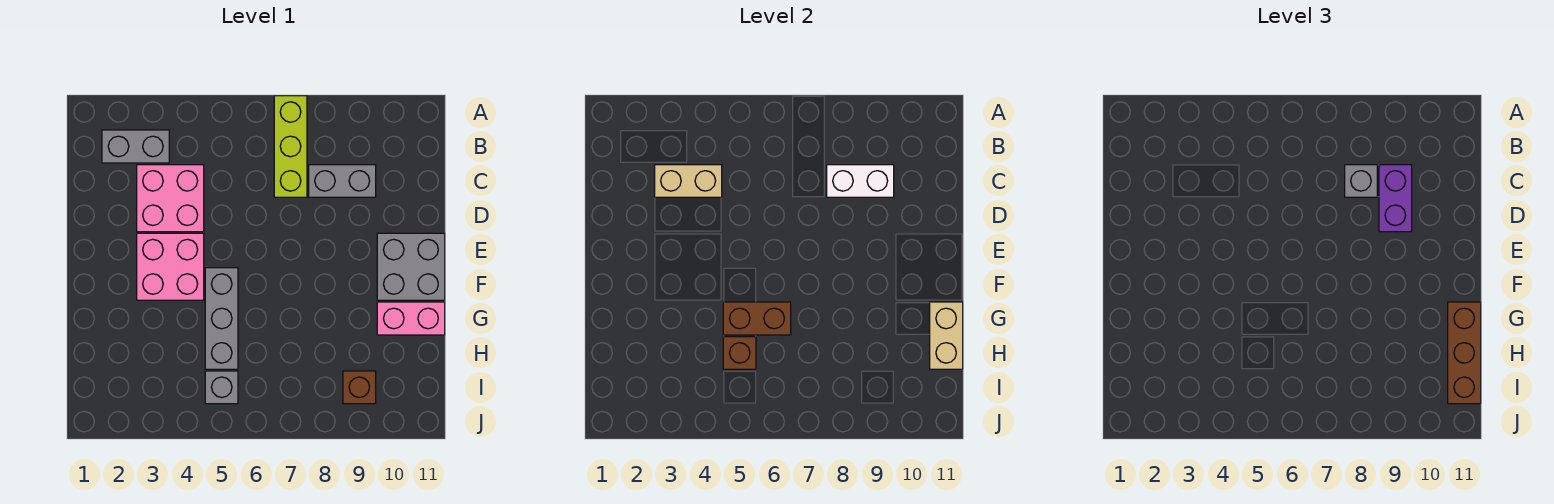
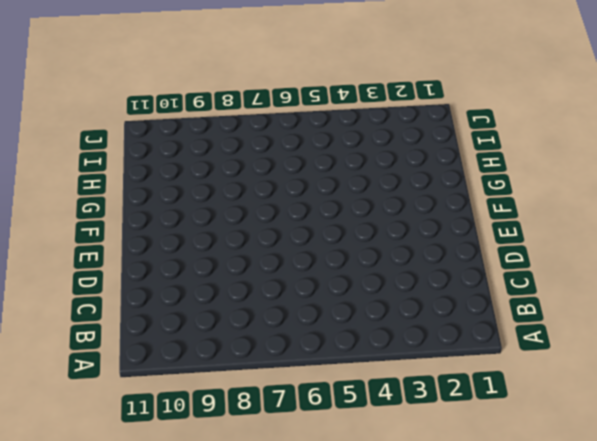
none -> lime 1x3 brick [274,96,307,197]
none -> grey 1x2 brick [102,130,169,163]
none -> pink 2x2 brick [137,165,204,232]

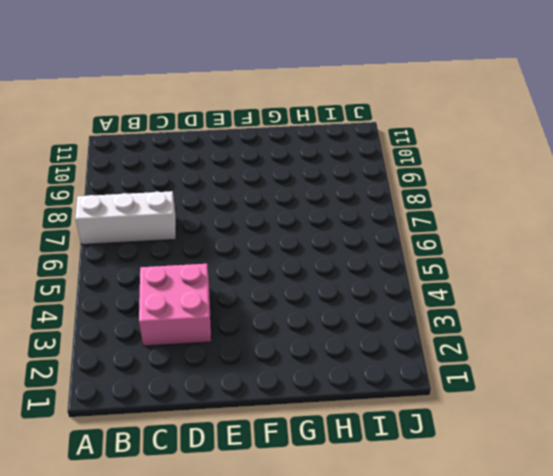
white 1x3 brick [75,191,176,245] -> lime 1x3 brick [274,96,307,197]
none -> grey 1x2 brick [102,130,169,163]
none -> grey 1x2 brick [309,165,376,197]
none -> pink 2x2 brick [137,233,204,300]

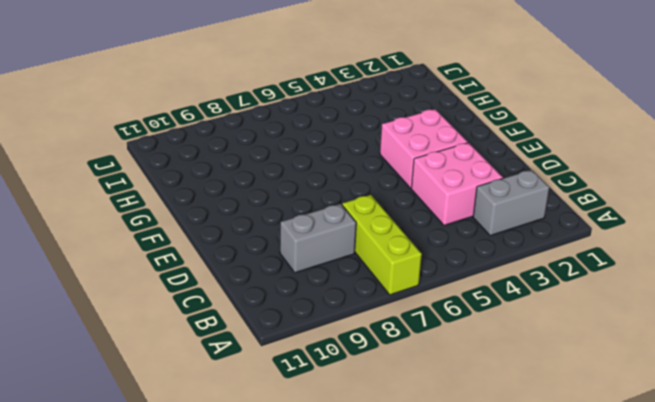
none -> grey 2x2 brick [377,233,445,300]
none -> grey 1x3 brick [205,268,238,369]
none -> pink 1x2 brick [377,302,445,335]

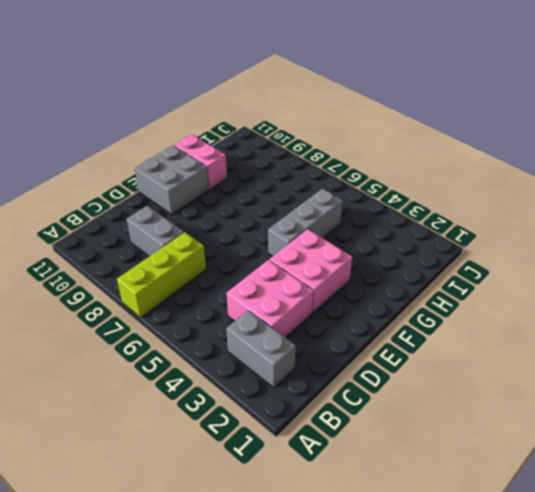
none -> grey 1x1 brick [205,371,238,404]
none -> brown 1x1 brick [343,371,376,404]
none -> tan 1x2 brick [655,165,722,197]

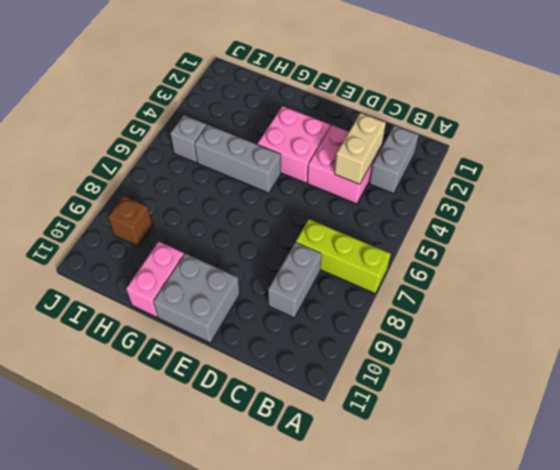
none -> white 1x2 brick [827,165,894,197]
none -> brown 1x2 brick [723,302,791,335]
none -> tan 1x2 brick [930,302,963,369]

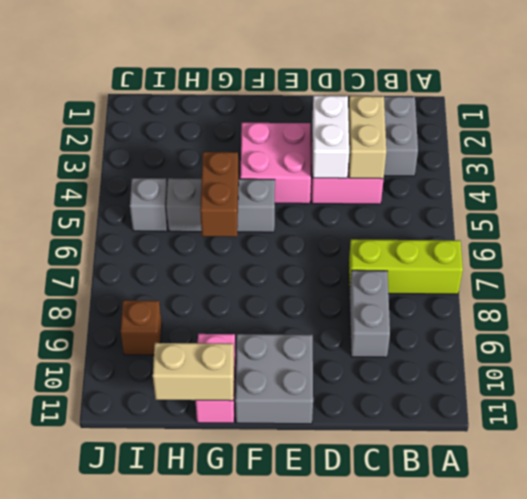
white 1x2 brick [312,96,349,178] -> white 1x2 brick moved to [827,165,894,197]
none -> brown 1x1 brick [723,337,756,369]
none -> grey 1x1 brick [1345,165,1377,197]
none -> purple 1x2 brick [1379,165,1412,232]

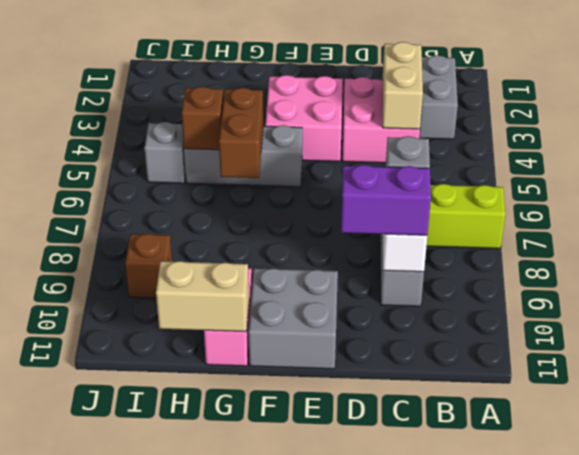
none -> brown 1x3 brick [1448,302,1481,404]

